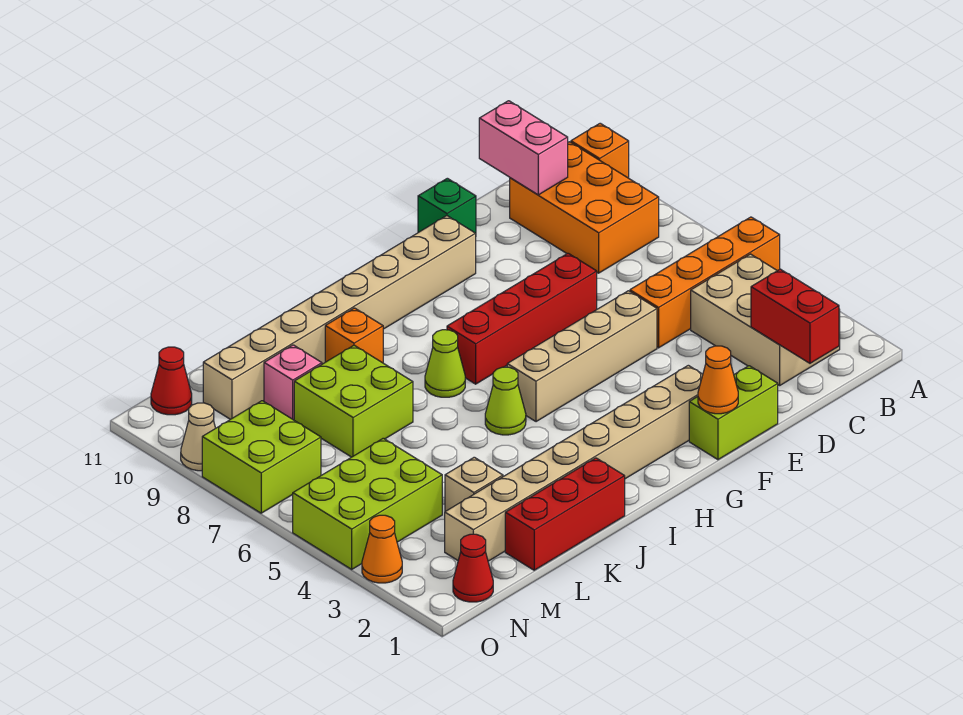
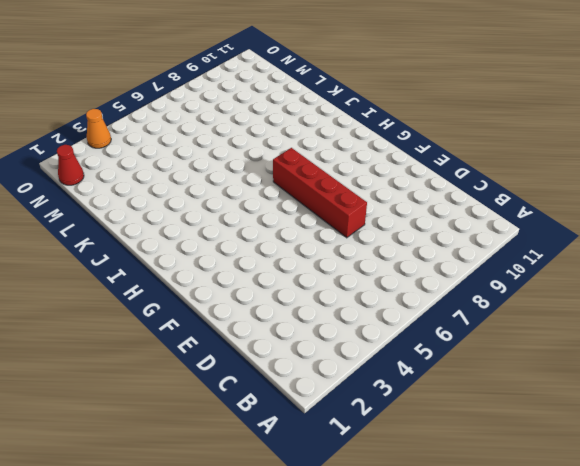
none -> orange 1x4 brick [630,217,780,348]
none -> orange 1x1 brick [571,123,629,178]
none -> tan 2x3 brick [691,254,840,385]

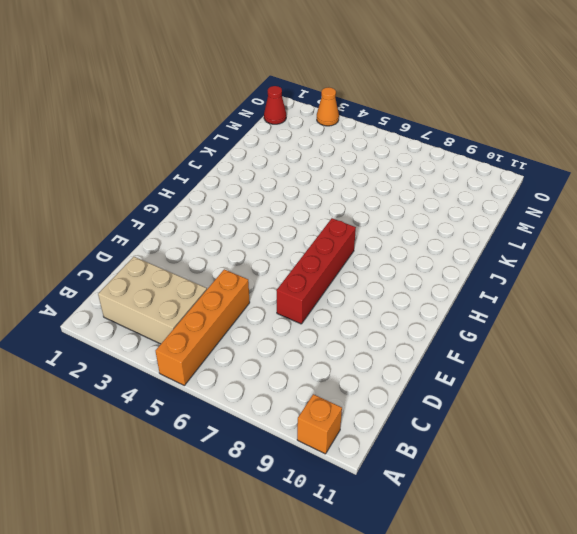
none -> orange 2x3 brick [510,142,659,273]
none -> lime 1x2 brick [689,366,778,460]
none -> tan 1x4 brick [507,291,657,422]

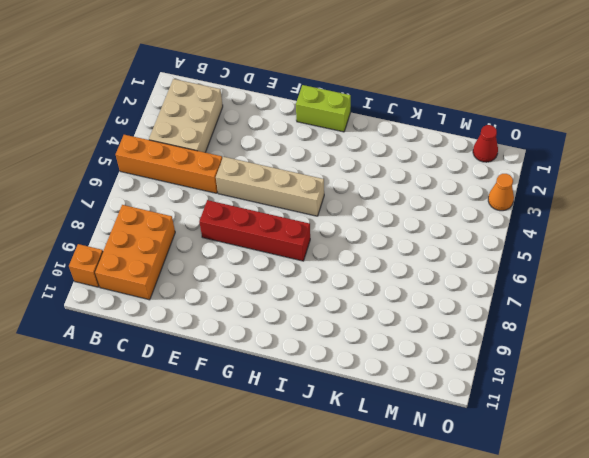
lime 1x2 brick [296,85,351,132] -> lime 1x2 brick moved to [689,366,778,460]
none -> green 1x1 brick [418,178,476,234]
none -> tan 1x8 brick [445,365,703,561]
none -> tan 1x8 brick [203,216,476,419]

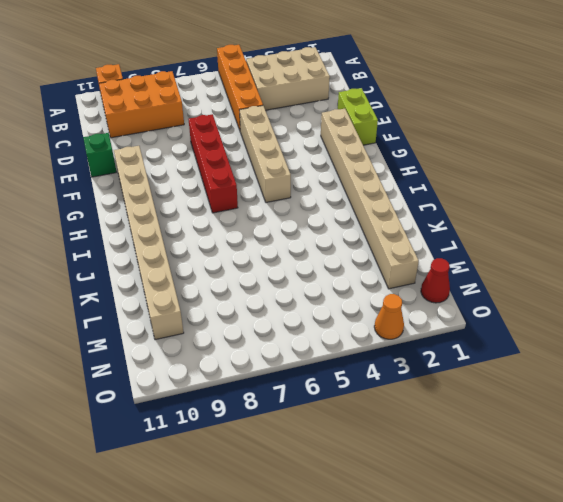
none -> lime 1x1 cone [485,367,526,435]
none -> lime 1x1 cone [425,330,465,397]
none -> red 1x3 brick [505,458,625,570]

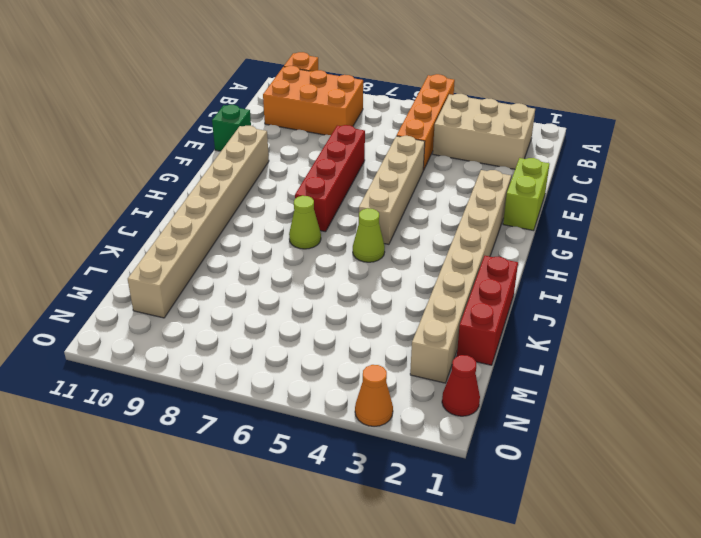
none -> orange 1x1 brick [325,308,383,363]
none -> lime 2x2 brick [294,345,413,457]
none -> tan 1x1 brick [445,457,503,511]

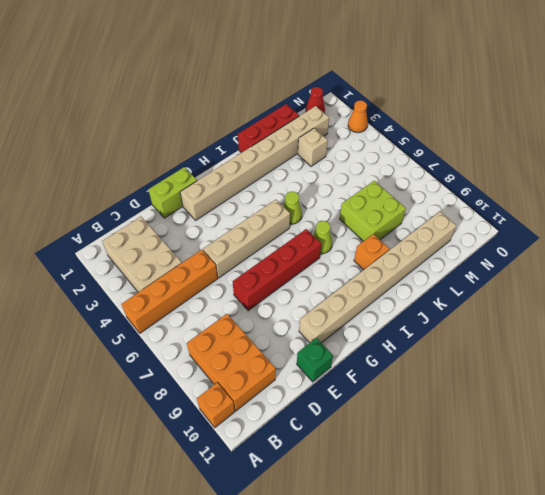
none -> pink 1x1 brick [264,345,322,420]
none -> lime 2x3 brick [293,438,442,569]
none -> lime 2x2 brick [202,401,321,513]

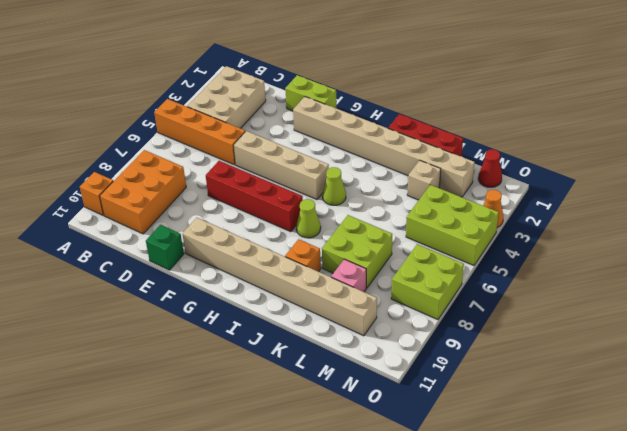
none -> red 1x1 cone [151,347,192,415]
none -> tan 1x1 cone [181,403,216,471]
none -> red 1x2 brick [751,269,839,363]

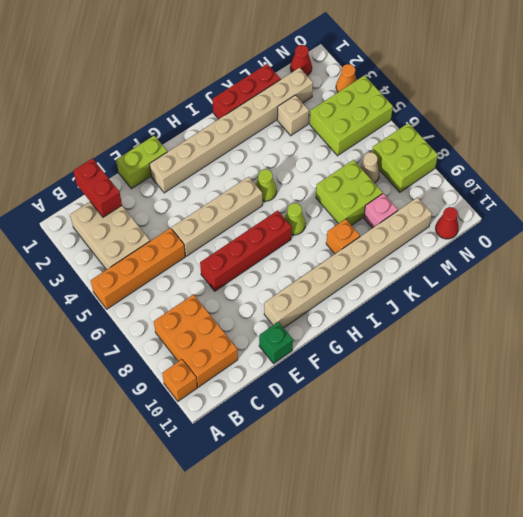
tan 1x1 cone [360,152,380,183] -> tan 1x1 cone moved to [181,403,216,471]
none -> pink 1x2 brick [479,101,568,195]
none -> orange 1x1 cone [698,346,738,414]

